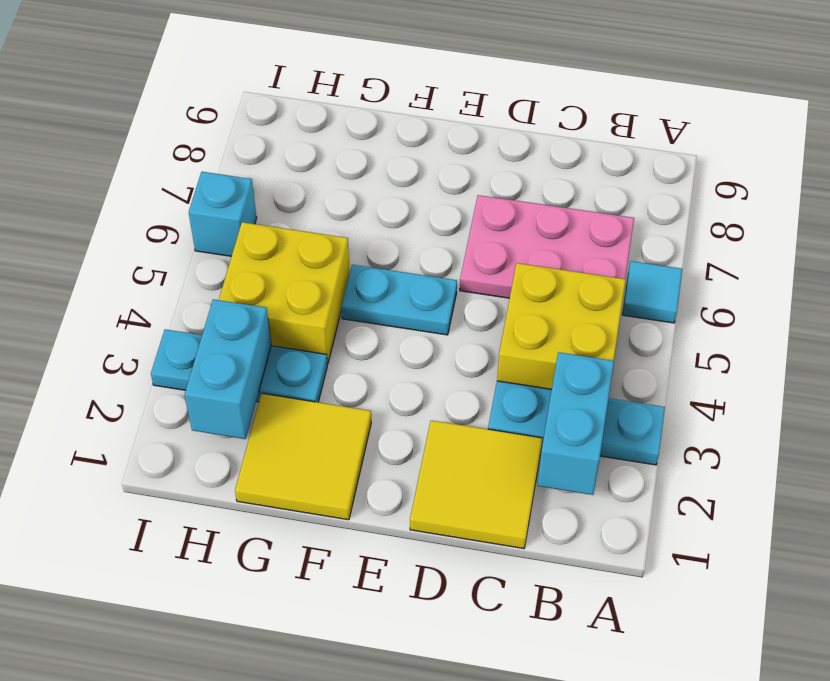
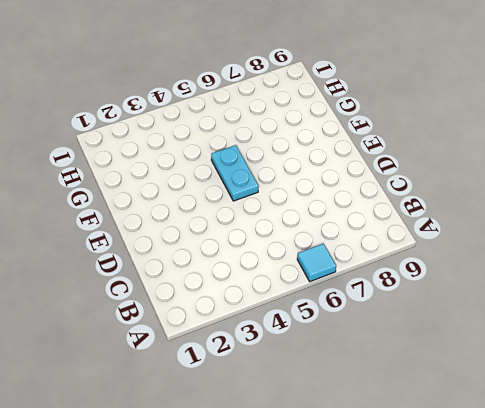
none -> cyan 1x3 plate [488,381,665,465]
none -> yellow 2x2 brick [497,263,626,389]
none -> pink 2x3 plate [460,195,634,298]

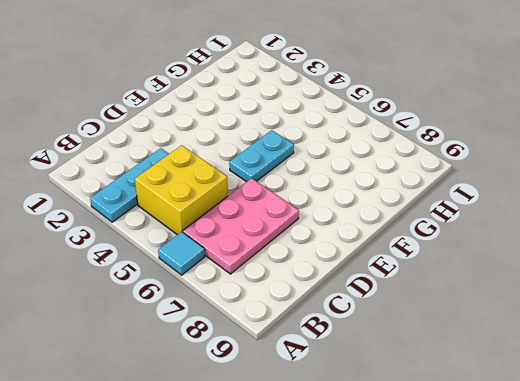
none -> yellow 2x2 tile [410,420,542,549]
none -> yellow 2x2 tile [235,394,371,520]
none -> cyan 1x3 plate [151,329,327,402]

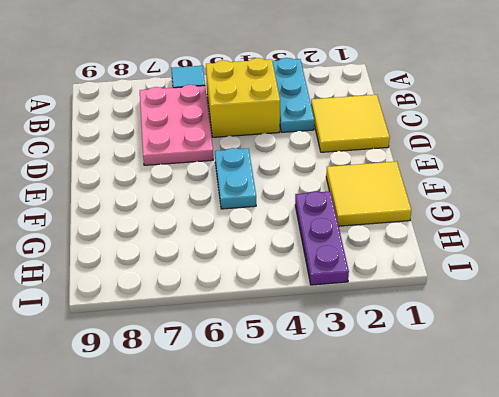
purple 1x3 plate [295,191,349,285] -> cyan 1x3 plate [151,329,327,402]
none -> yellow 2x2 brick [219,222,350,364]
none -> cyan 1x1 brick [189,172,257,256]
none -> cyan 1x2 brick [537,352,614,495]

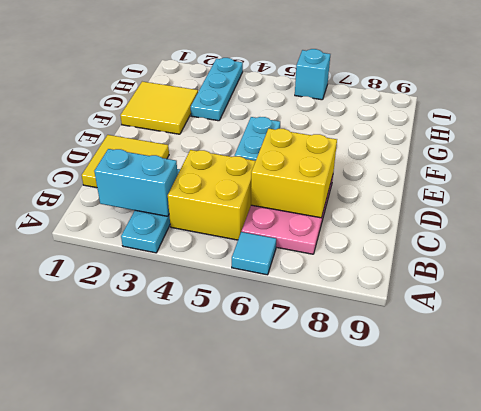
yellow 2x2 brick [251,129,337,218] -> yellow 2x2 brick moved to [219,222,350,364]
none -> cyan 1x2 brick [185,299,271,439]

